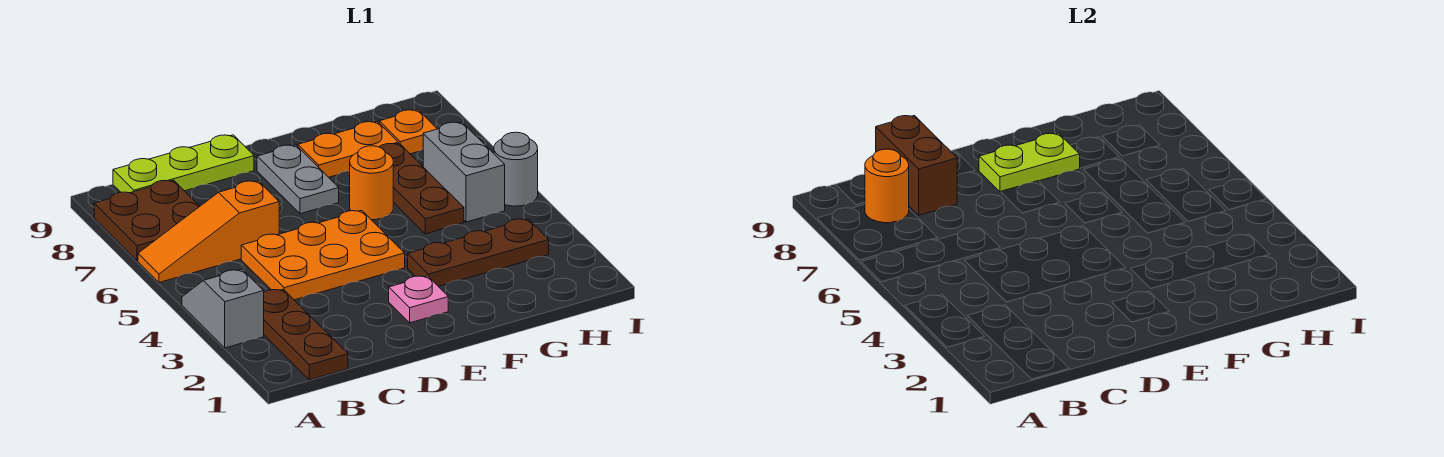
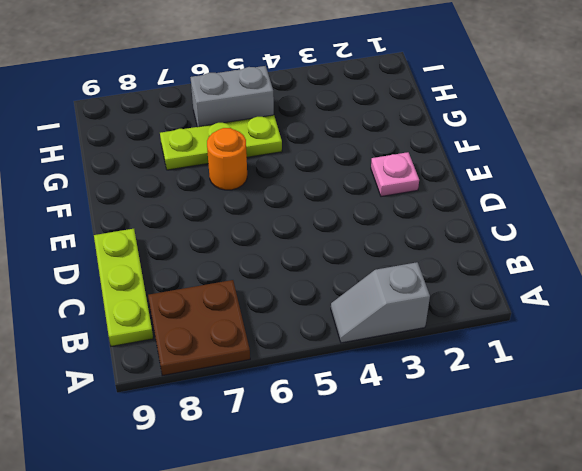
lime 1x3 plate [160,115,282,170] -> brown 1x3 plate [379,143,464,234]
none -> orange 1x3 slope [138,181,279,283]
none -> brown 1x3 plate [264,289,348,380]
none -> orange 2x3 plate [241,210,405,300]

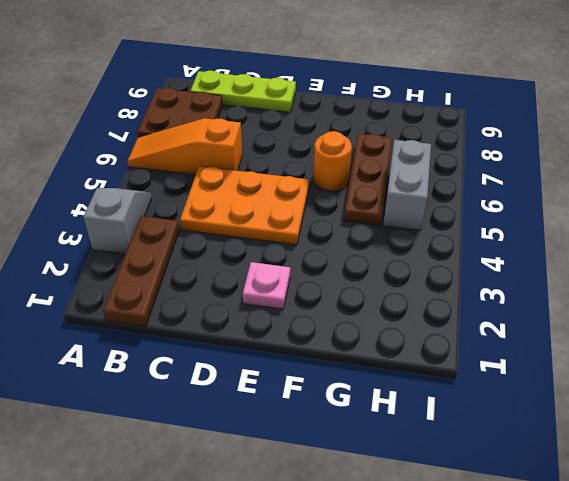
none -> grey 1x2 plate [257,145,339,214]
none -> brown 1x3 plate [408,219,549,286]
none -> orange 1x2 plate [298,122,398,177]

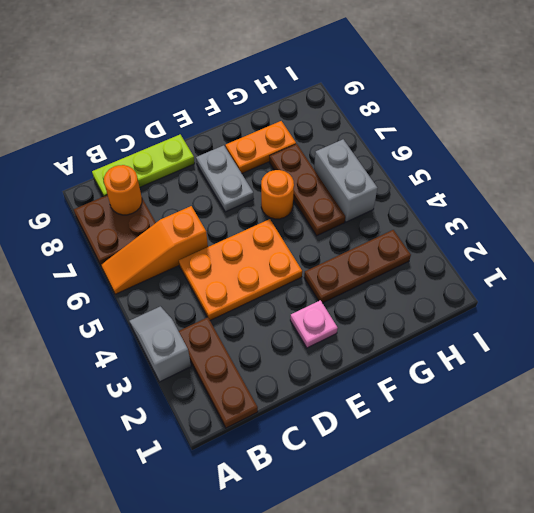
none -> orange 1x1 plate [379,110,437,154]
none -> grey 1x1 round brick [494,132,538,206]
none -> brown 1x2 brick [876,115,957,215]

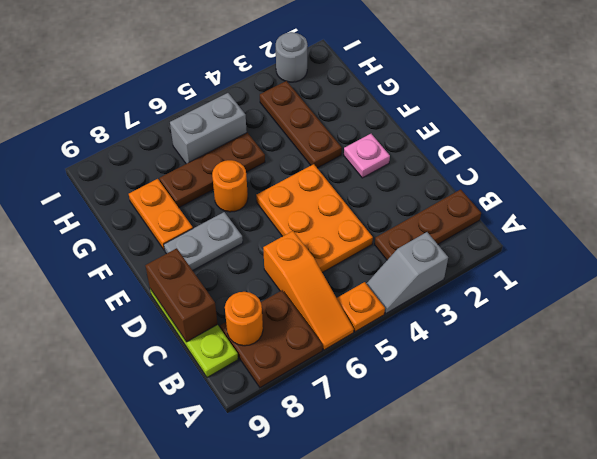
orange 1x1 plate [337,282,385,332] -> orange 1x1 plate moved to [379,110,437,154]
brown 1x2 brick [145,248,218,342] -> brown 1x2 brick turned to [876,115,957,215]
grey 1x1 round brick [276,32,308,82] -> grey 1x1 round brick moved to [494,132,538,206]
none -> lime 1x2 plate [979,133,1080,192]

